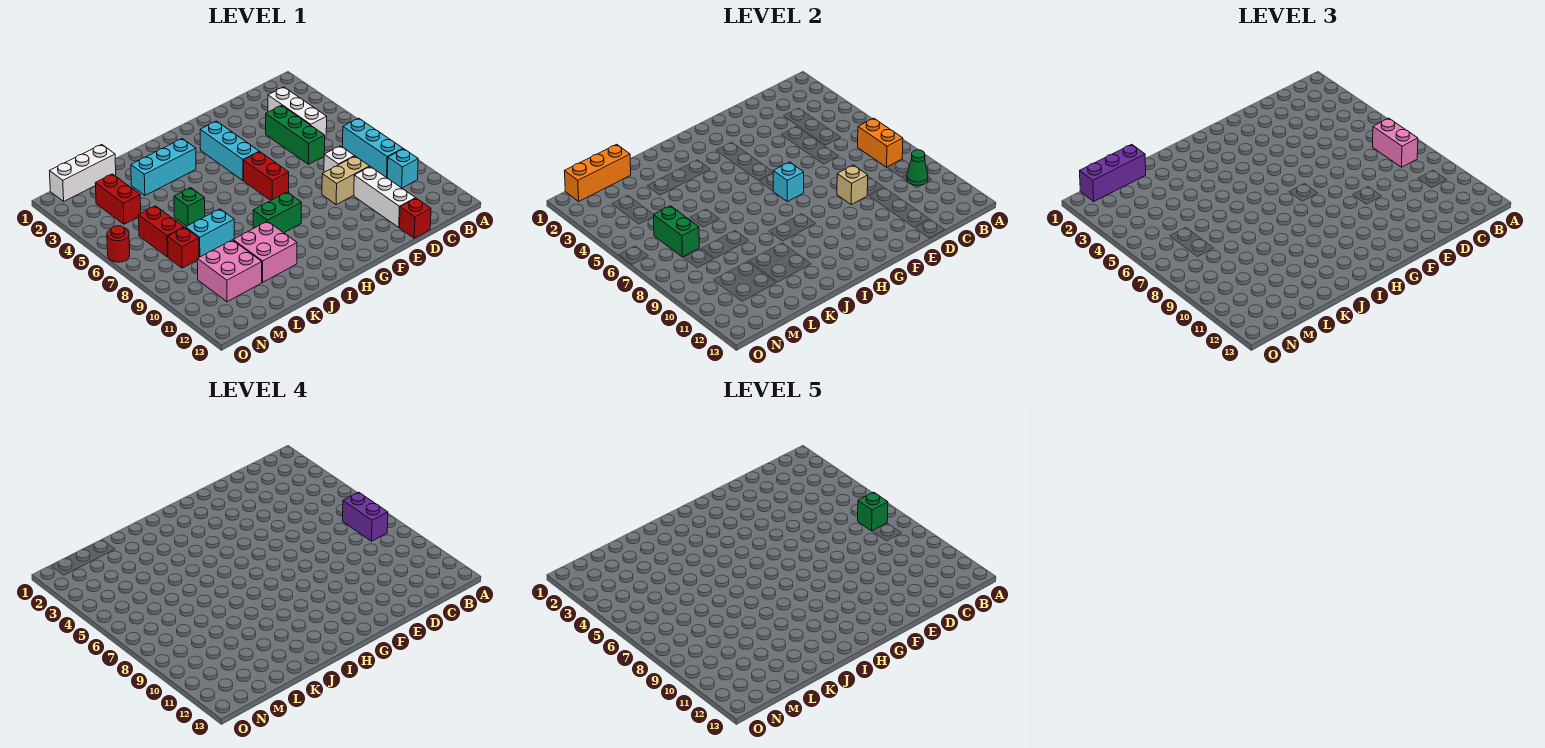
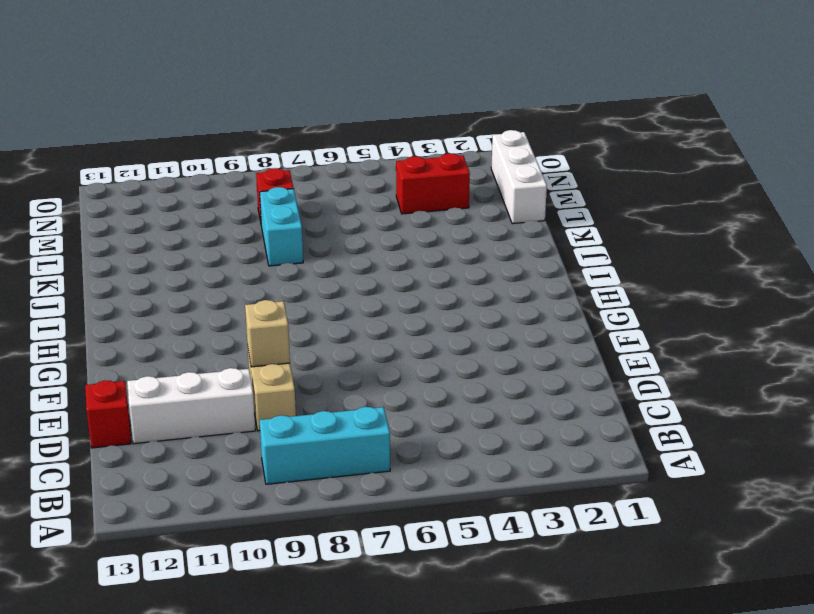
none -> cyan 1x1 brick [387,149,418,188]
none -> white 1x3 brick [268,87,327,138]
none -> green 1x3 brick [266,105,325,164]
none -> white 1x1 brick [324,146,354,172]

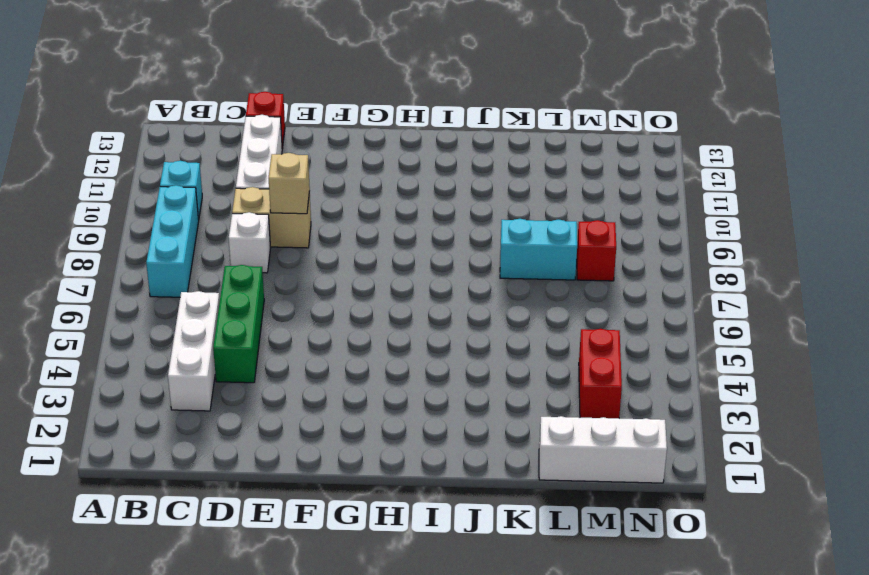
none -> cyan 1x3 brick [200,121,259,181]
none -> red 1x2 brick [244,152,289,200]
none -> green 1x2 brick [253,192,302,233]
none -> cyan 1x3 brick [131,139,196,195]

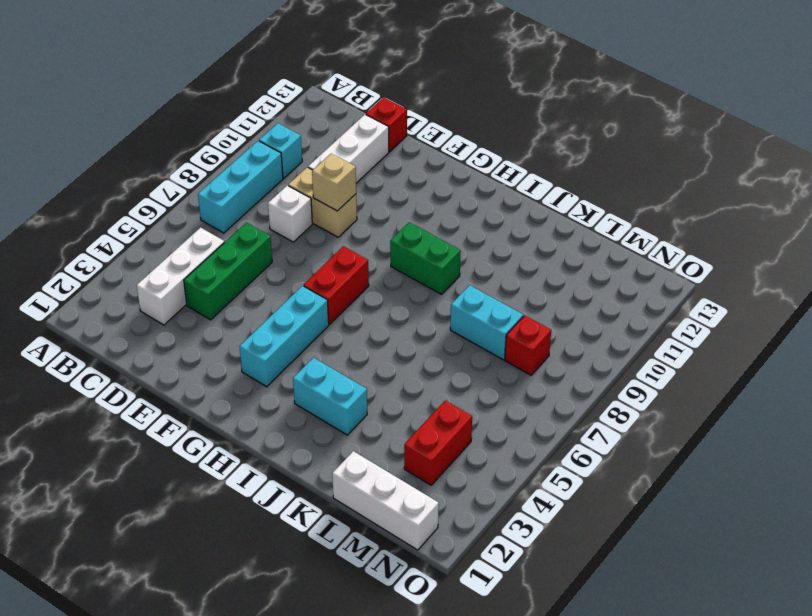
cyan 1x2 brick [293,358,367,435] -> cyan 1x3 brick [131,139,196,195]
none -> pink 2x2 brick [233,221,297,282]
none -> green 1x1 brick [174,188,205,226]
none -> pink 2x2 brick [197,240,262,302]
none -> red 1x2 brick [139,206,184,257]

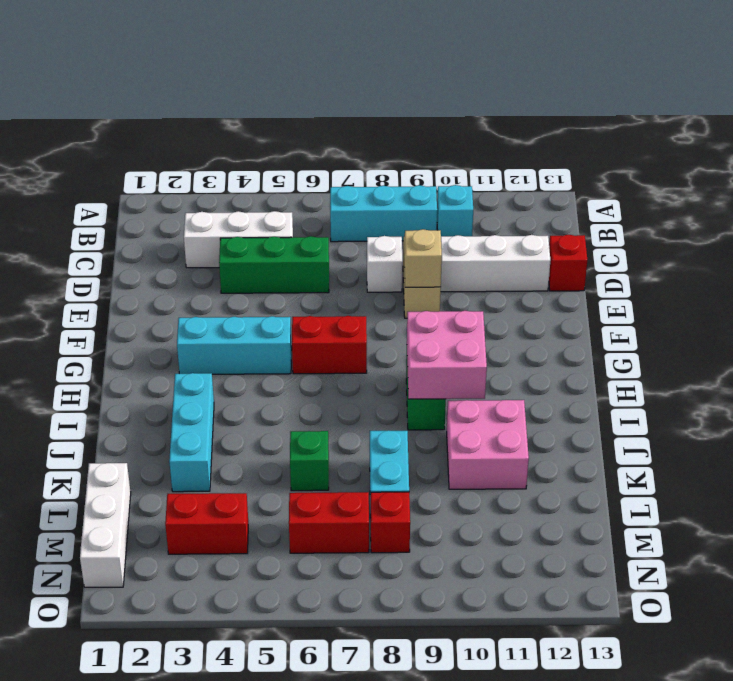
pink 2x2 brick [407,311,487,399] -> pink 2x2 brick moved to [197,240,262,302]
none -> red 1x1 round brick [107,226,130,262]
none -> orange 1x2 brick [858,118,903,167]
none -> green 1x1 cone [907,150,928,185]
none -> cyan 1x1 brick [773,162,804,202]

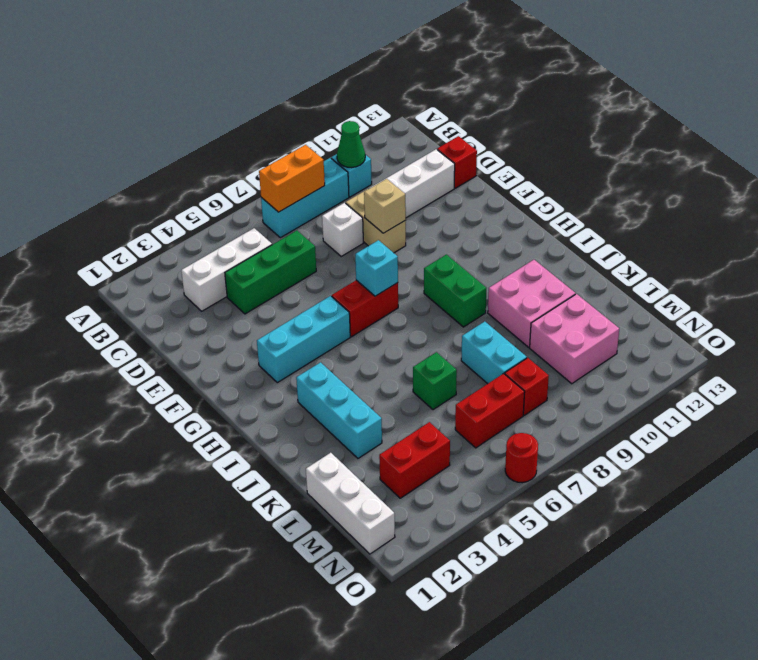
none -> orange 1x3 brick [565,144,631,201]
none -> green 1x2 brick [654,206,699,257]
none -> pink 1x2 brick [1373,118,1418,167]
none -> purple 1x3 brick [1080,144,1146,201]

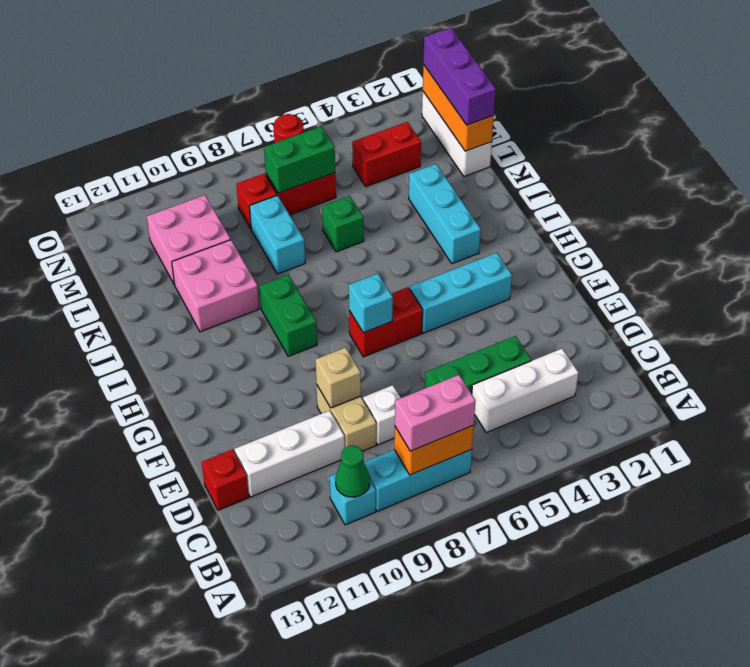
none -> purple 1x2 brick [343,492,388,541]
none -> green 1x1 brick [858,492,888,531]

